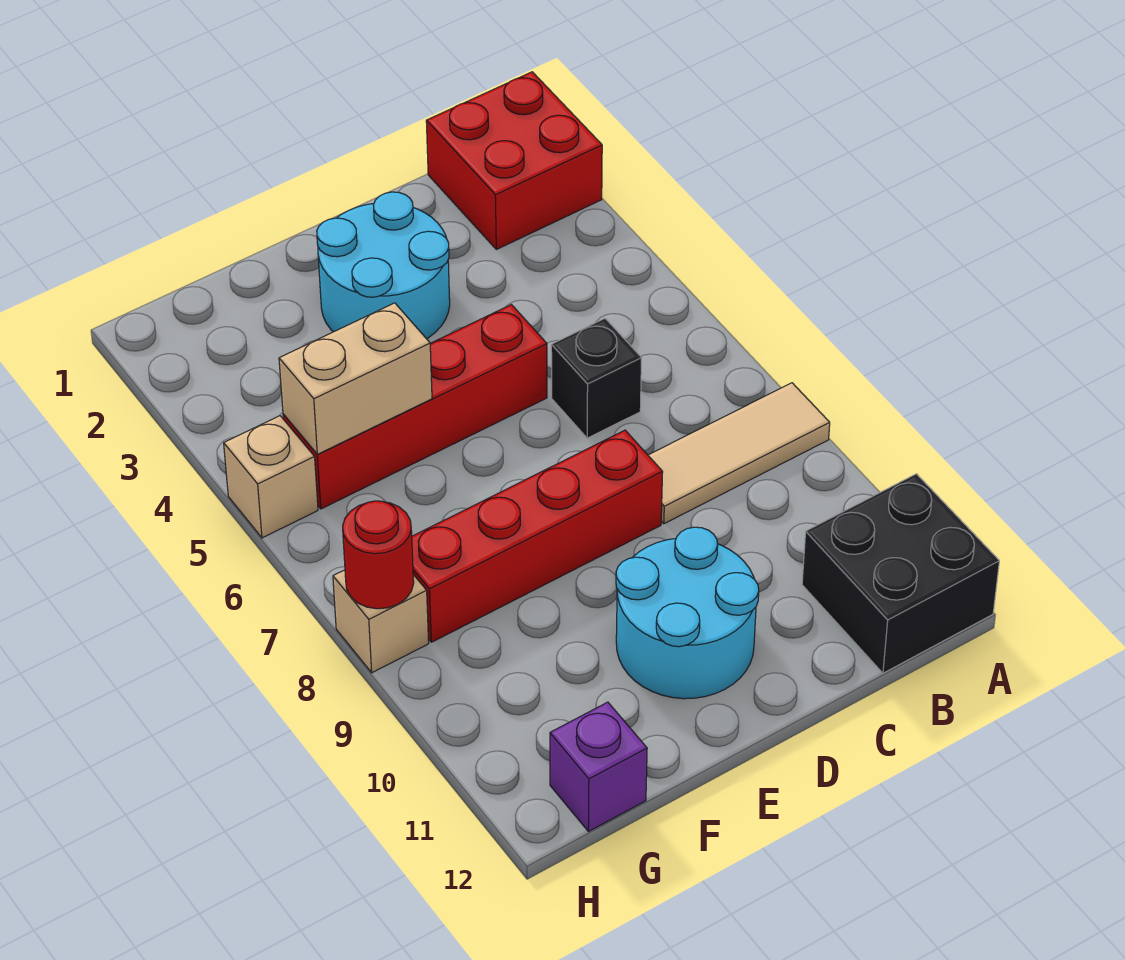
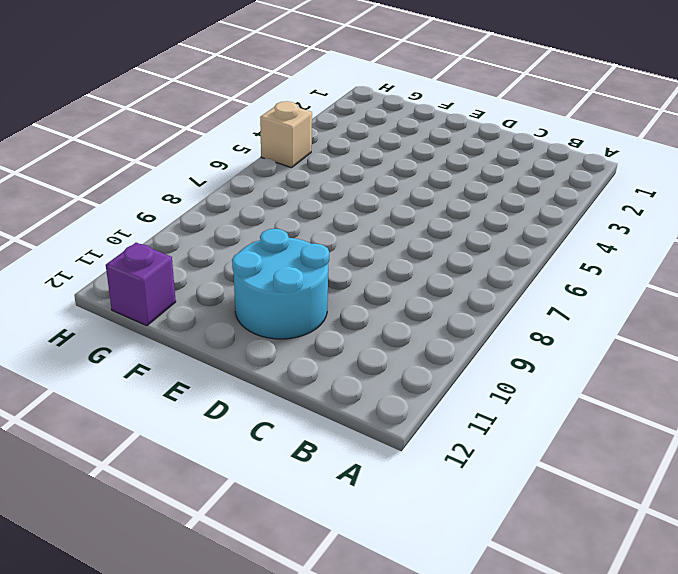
none -> red 2x2 brick [426,72,602,249]
none -> tan 1x3 tile [648,383,830,524]
none -> black 2x2 brick [802,474,999,673]

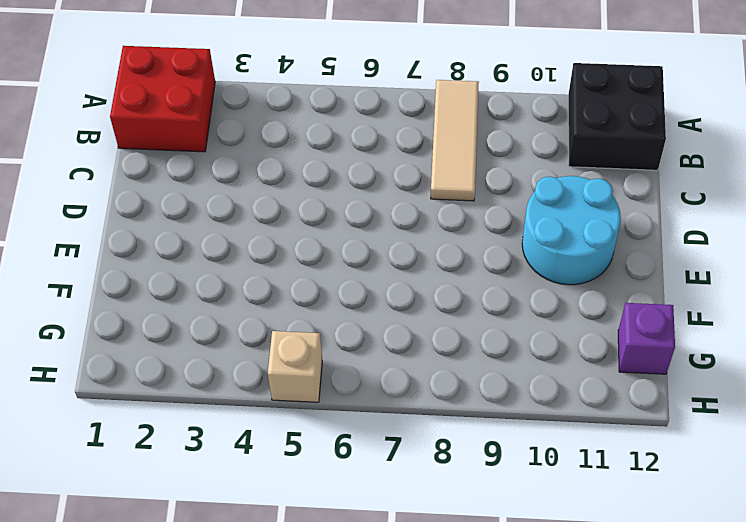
none -> black 1x1 brick [551,319,642,438]
none -> cyan 2x2 round brick [317,192,450,339]
none -> red 1x4 brick [283,305,547,509]

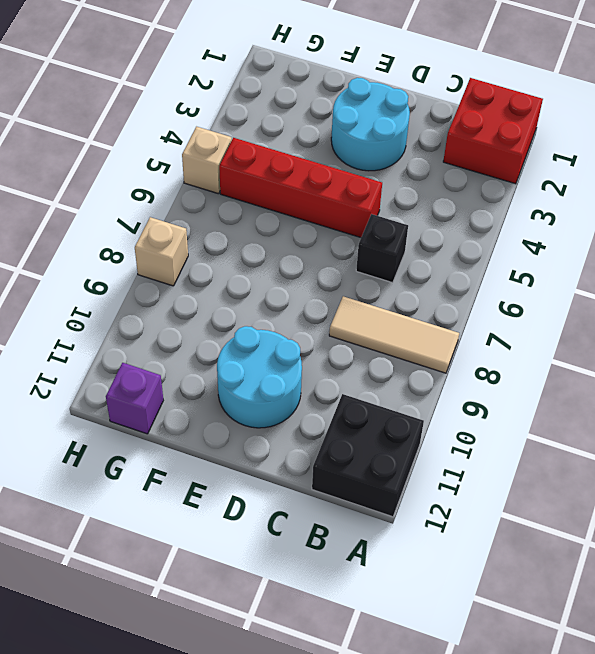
none -> red 1x4 brick [412,430,663,642]
none -> tan 1x2 brick [279,303,432,454]
none -> red 1x1 round brick [343,501,414,609]

